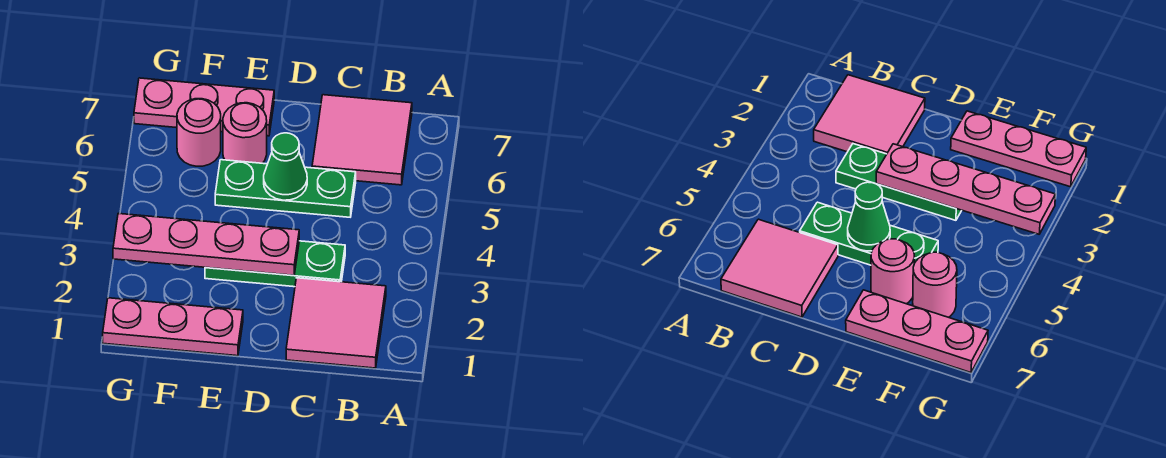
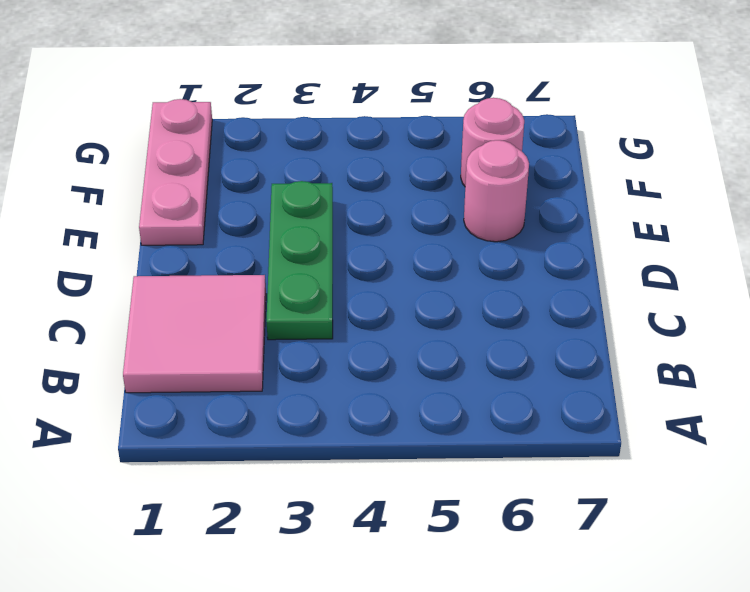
none -> pink 2x2 tile [312,95,412,185]
none -> green 1x3 plate [215,160,356,217]

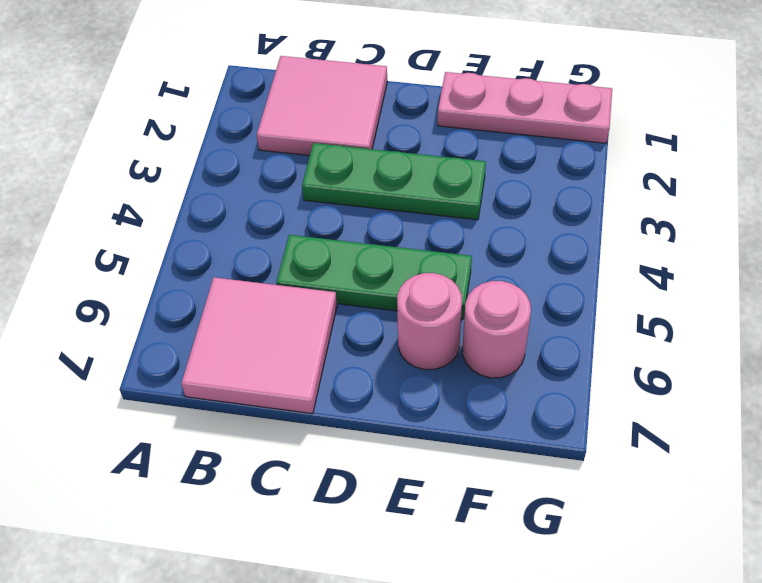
none -> pink 1x3 plate [134,78,274,136]
none -> pink 1x4 plate [113,213,299,275]

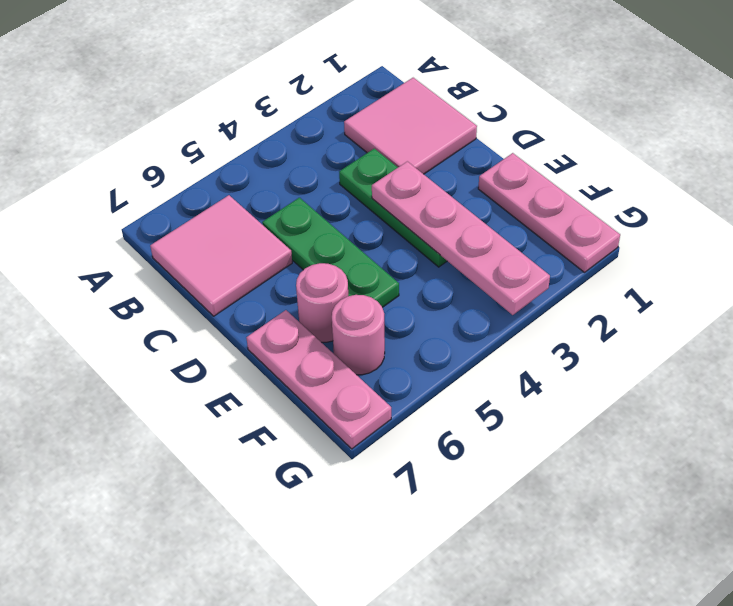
none -> green 1x1 cone [264,133,307,200]

